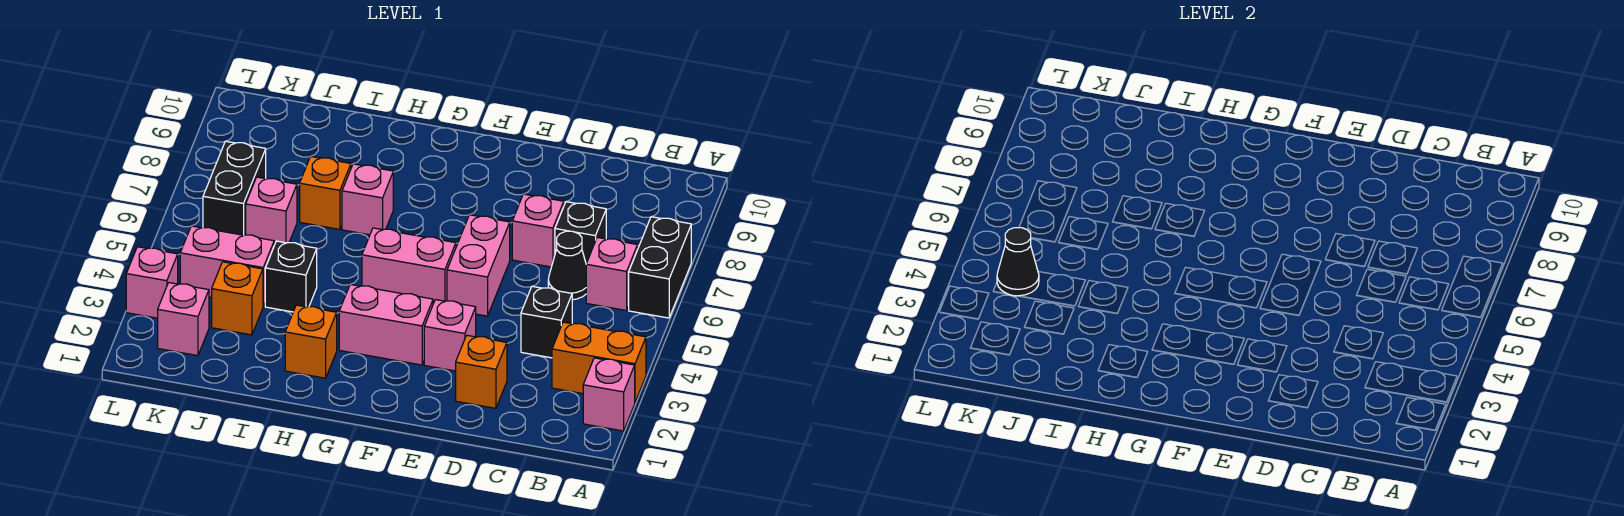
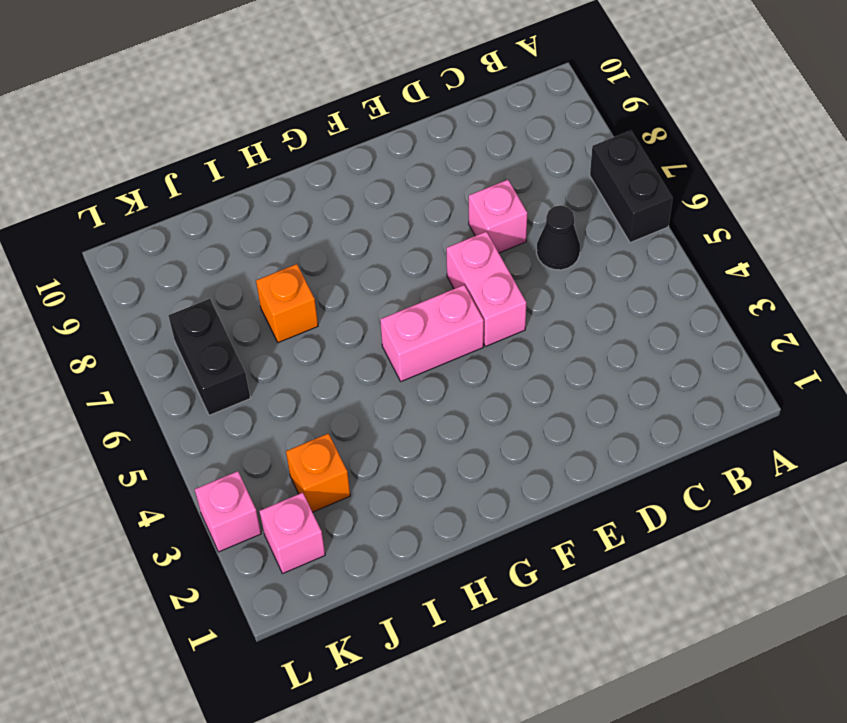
none -> pink 1x1 brick [583,358,635,431]
none -> orange 1x2 brick [552,322,646,402]
none -> pink 1x1 brick [586,237,638,311]

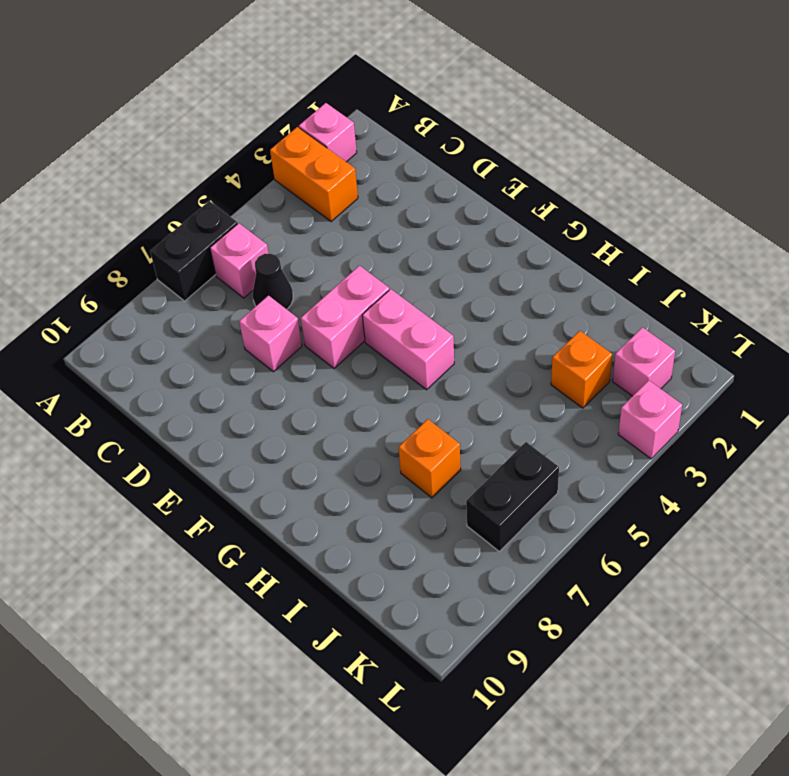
none -> black 1x1 brick [521,286,572,358]
none -> black 1x1 brick [555,202,606,263]
none -> orange 1x1 brick [456,335,507,408]

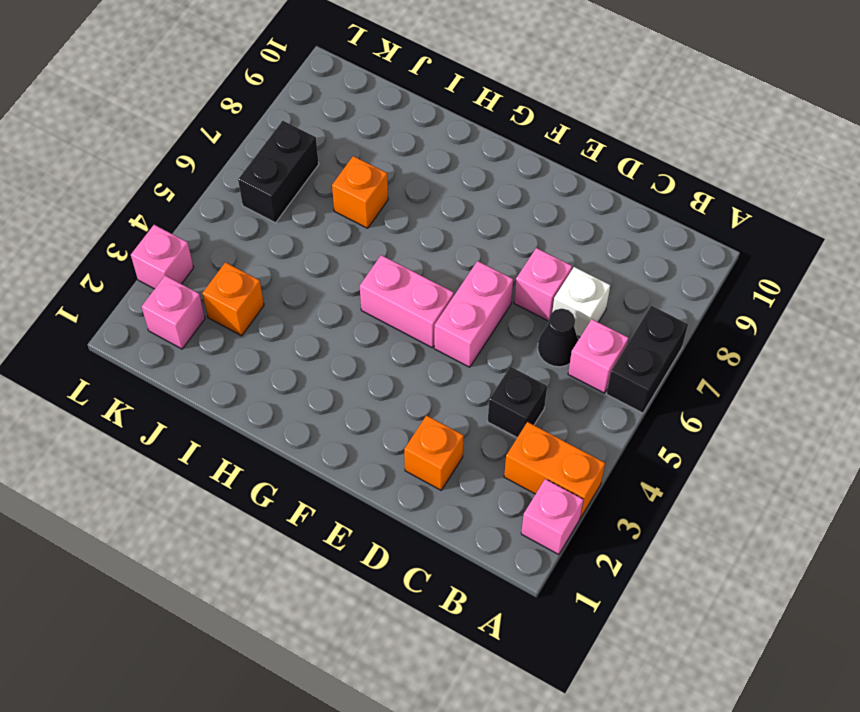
white 1x1 brick [552,267,610,337] -> black 1x1 brick [555,202,606,263]
none -> pink 1x1 brick [424,300,476,371]
none -> pink 1x2 brick [339,284,433,365]
none -> orange 1x1 brick [285,305,337,378]

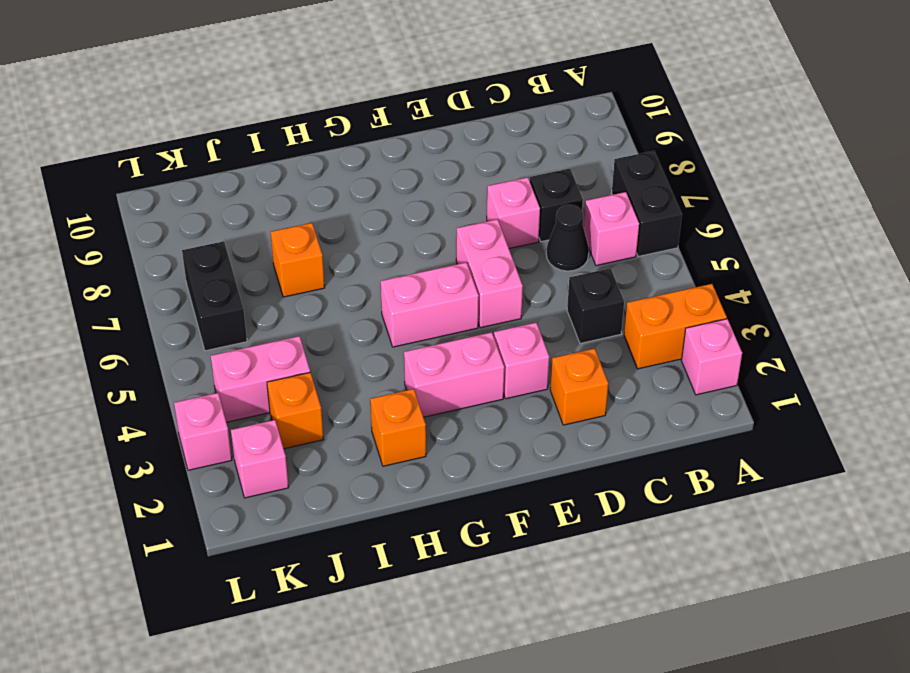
none -> pink 1x1 brick [342,164,393,235]
none -> black 1x1 brick [265,241,317,312]
none -> pink 1x1 brick [246,177,297,245]

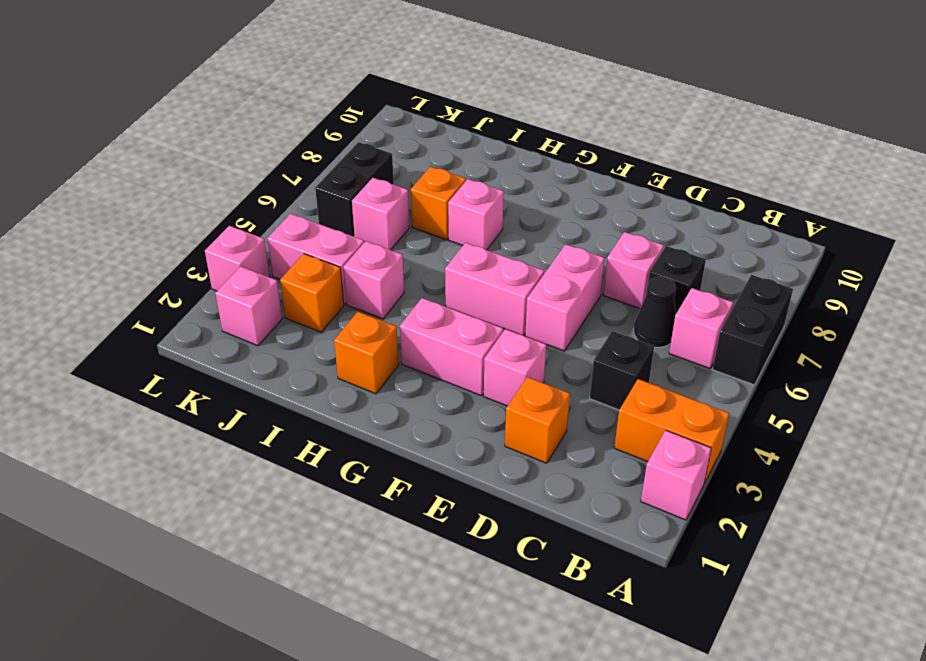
pink 1x1 brick [343,241,404,319] -> black 1x1 brick [265,241,317,312]
none -> black 1x1 cone [997,228,1039,296]

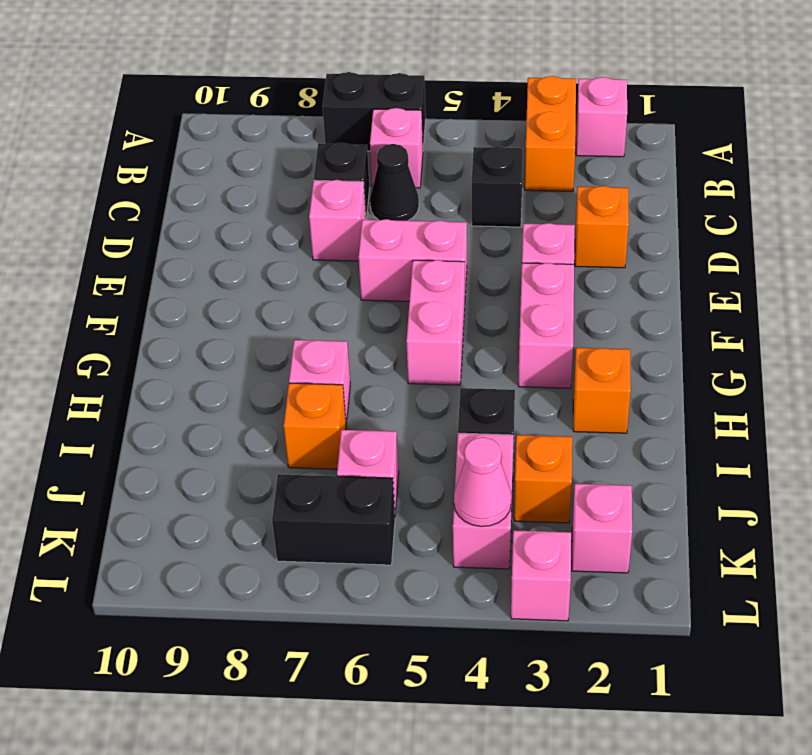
pink 1x1 cone [454,437,511,527] -> black 1x1 cone [997,228,1039,296]

